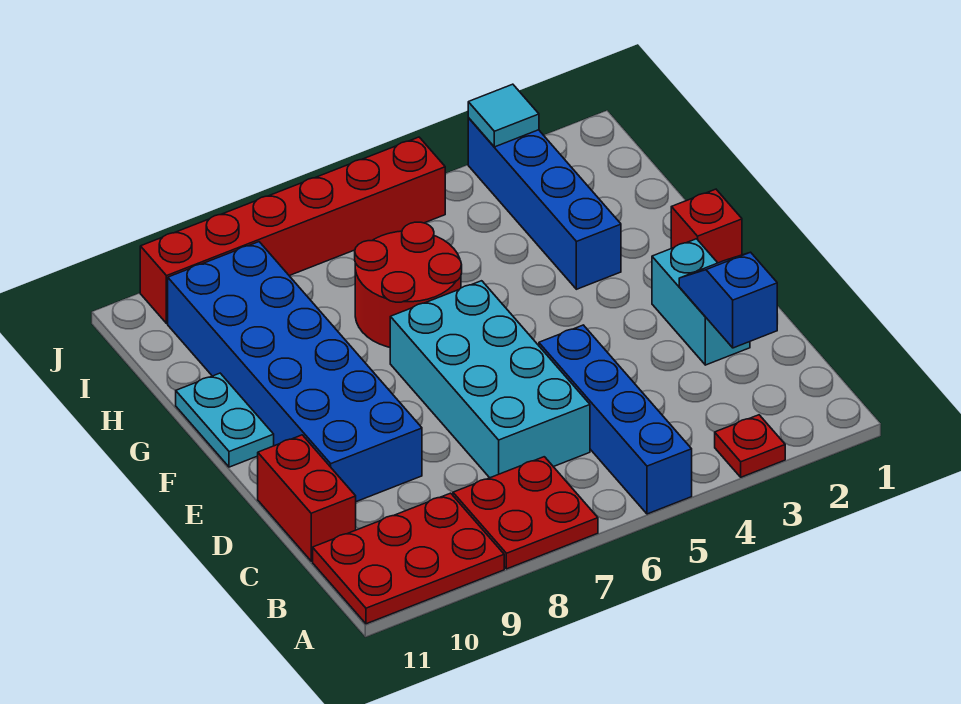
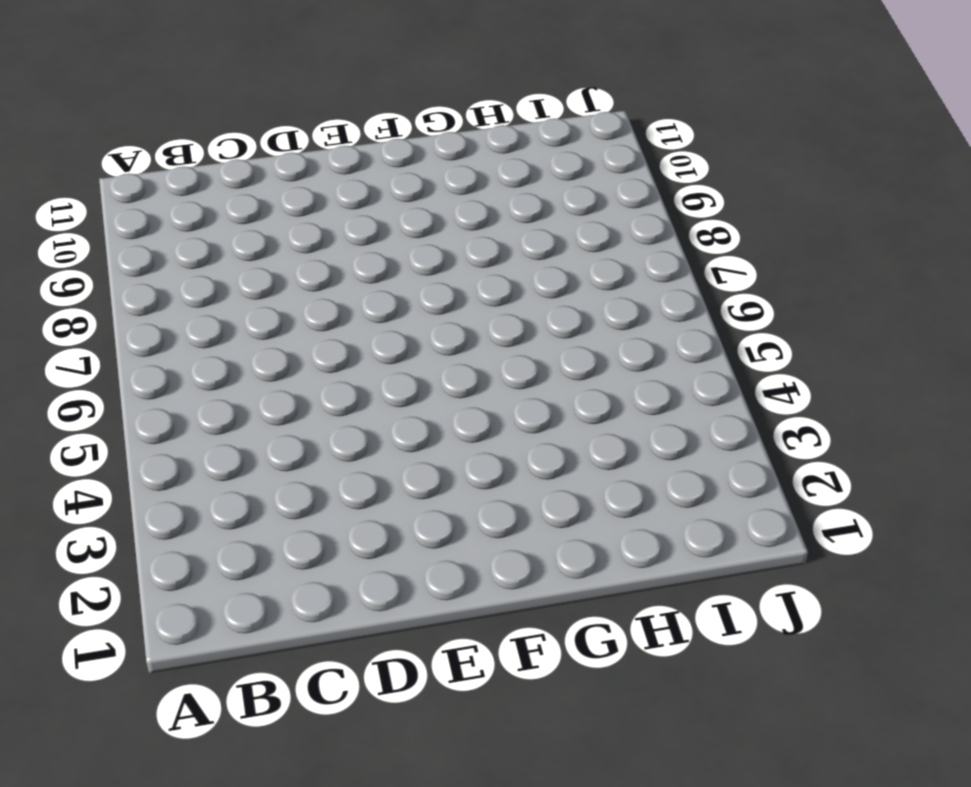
none -> red 1x1 plate [715,415,785,477]
none -> blue 1x4 brick [539,325,692,514]
none -> red 2x2 plate [453,457,598,569]

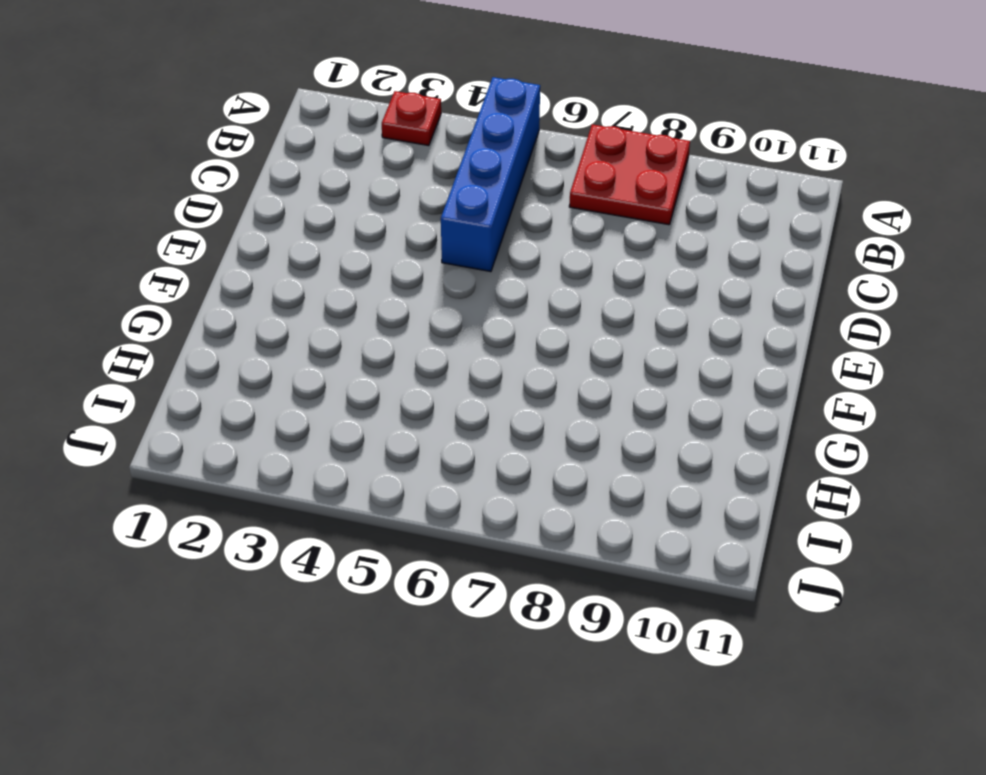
none -> red 2x3 plate [313,493,504,624]
none -> cyan 2x4 brick [390,281,590,478]
none -> red 1x2 brick [258,435,356,561]

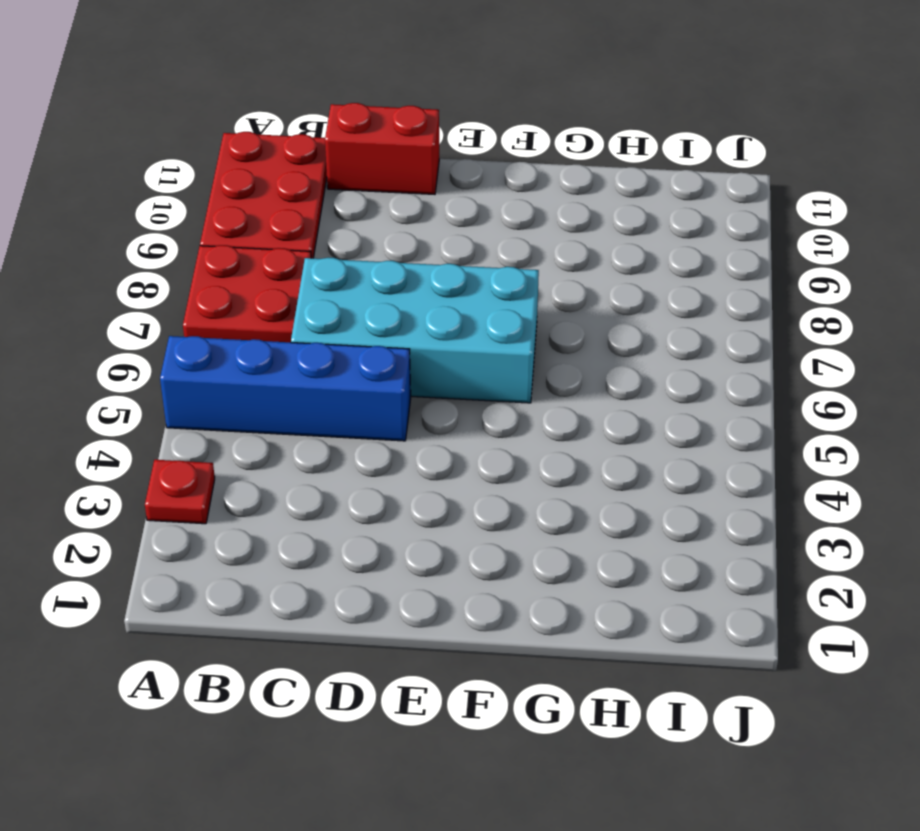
none -> cyan 1x2 brick [652,239,750,365]
none -> blue 2x6 brick [168,242,422,502]
none -> red 1x1 brick [671,189,742,263]

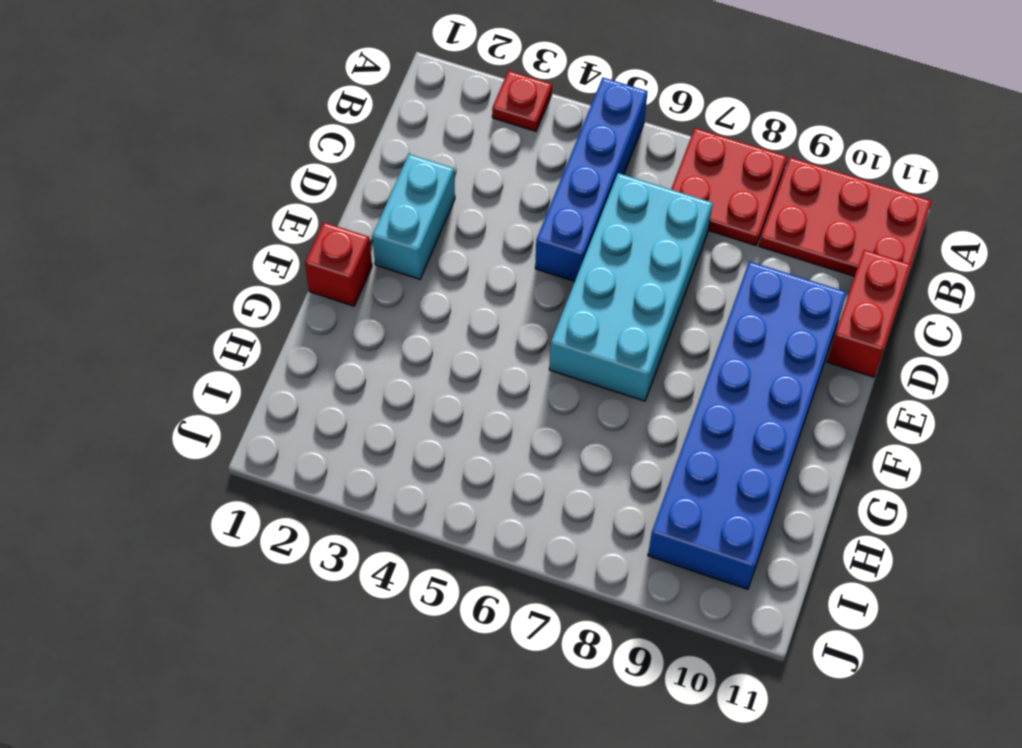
none -> cyan 1x2 plate [176,373,274,467]
none -> blue 1x4 brick [468,118,621,289]
none -> red 2x2 round brick [355,222,462,347]

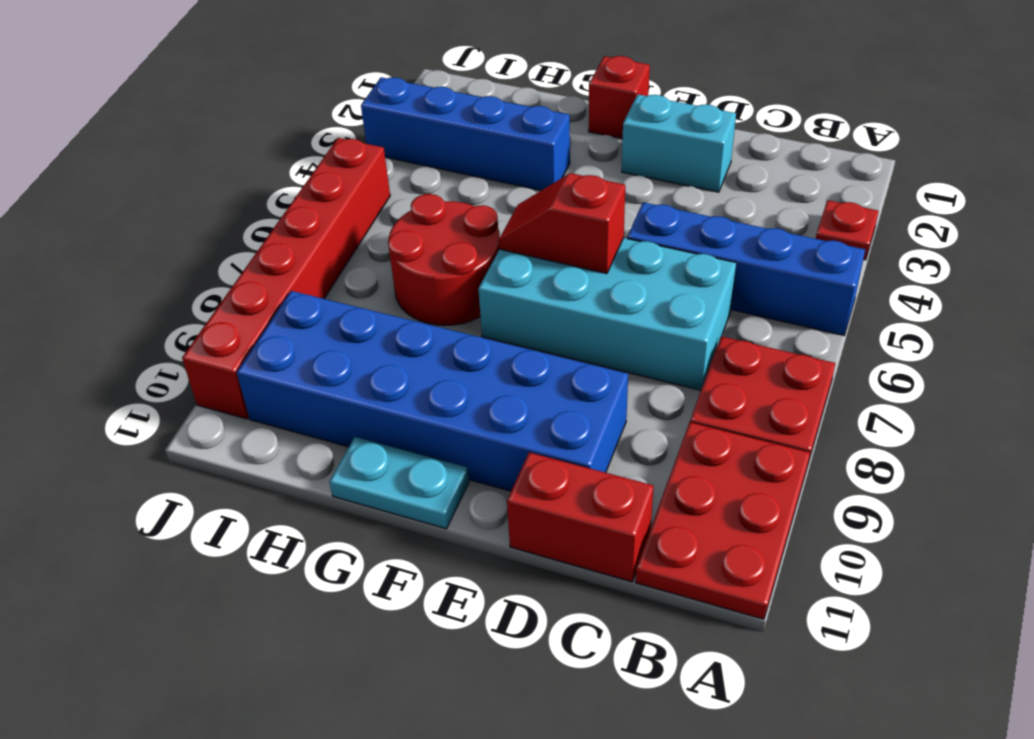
red 1x2 slope [499,173,625,273] -> none
none -> blue 1x2 slope [679,252,777,348]
none -> cyan 1x1 tile [468,84,539,147]

